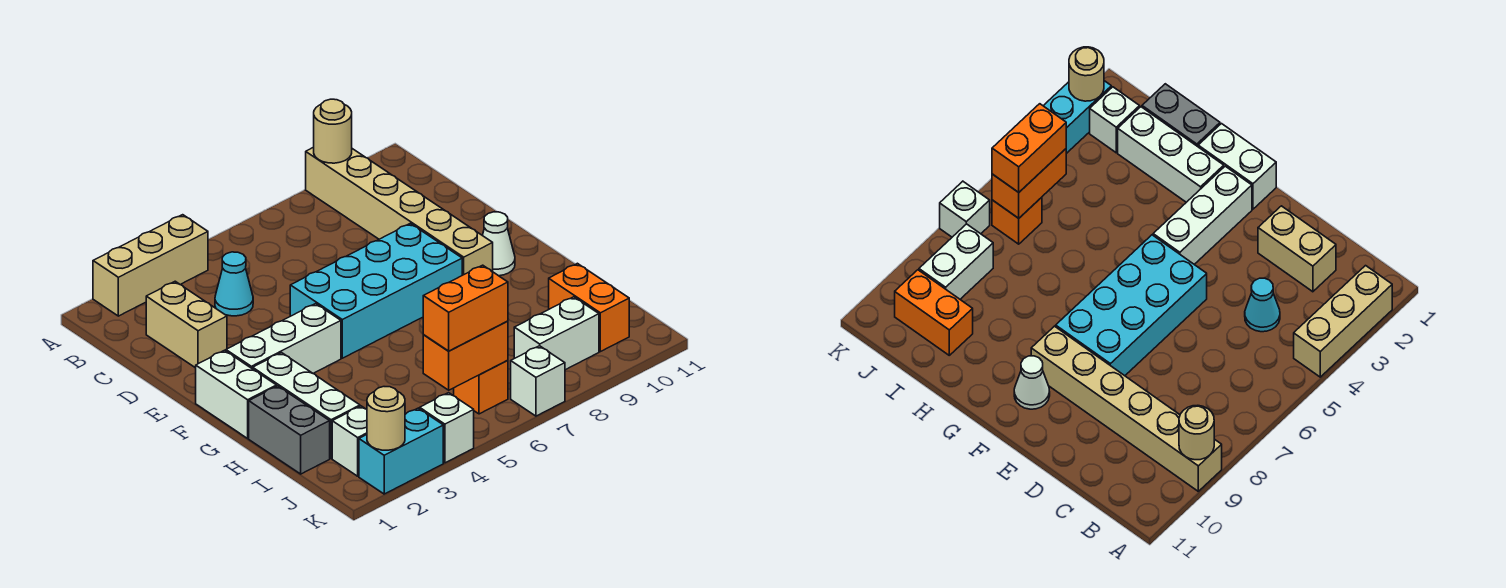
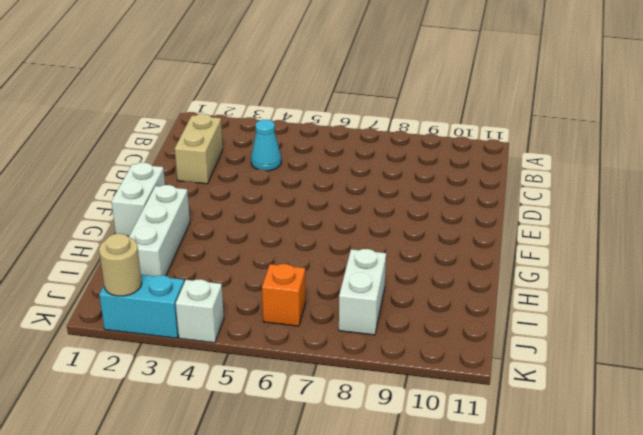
white 1x2 brick [339,249,386,335] -> white 1x2 brick turned to [514,297,599,370]
none -> tan 1x3 brick [93,215,208,316]
none -> tan 1x6 brick [306,147,493,275]
none -> cyan 2x4 brick [290,223,462,358]

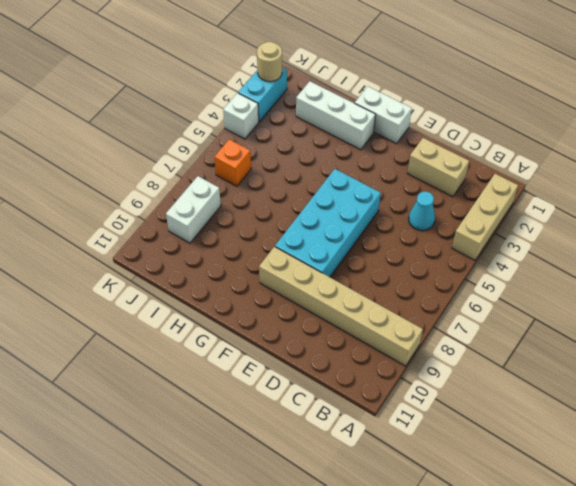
none -> white 1x3 brick [226,304,341,374]
none -> white 1x1 cone [482,212,515,276]
none -> grey 1x2 brick [249,386,330,474]

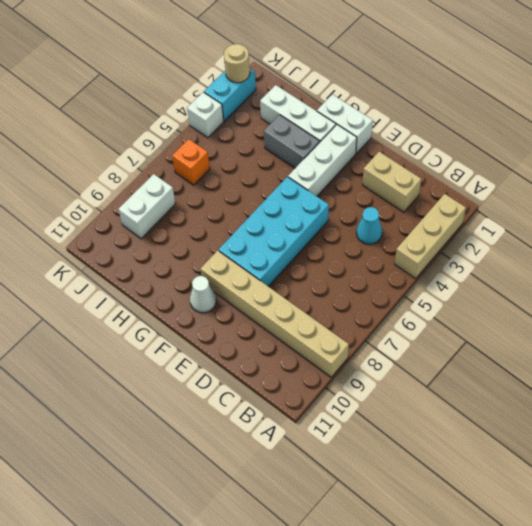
grey 1x2 brick [264,115,320,168] -> grey 1x2 brick moved to [249,386,330,474]
none -> orange 1x2 brick [549,263,629,352]
none -> white 1x1 brick [332,406,367,476]
none -> white 1x1 brick [511,346,565,416]

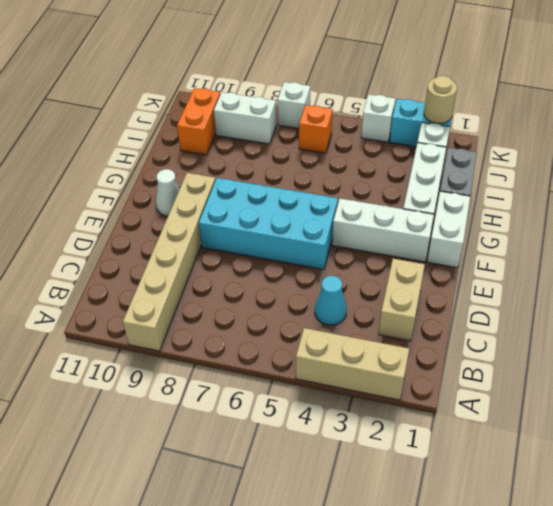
none -> tan 1x1 round brick [314,99,352,163]
none -> orange 1x2 brick [423,321,508,390]
none -> orange 1x2 brick [423,265,508,351]

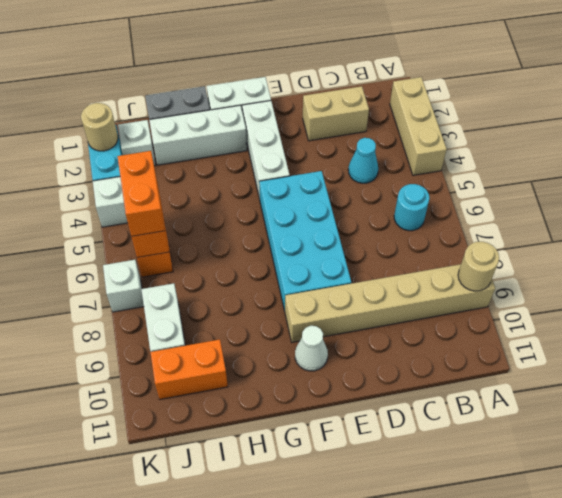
cyan 1x1 round brick [394,184,429,231] -> none

